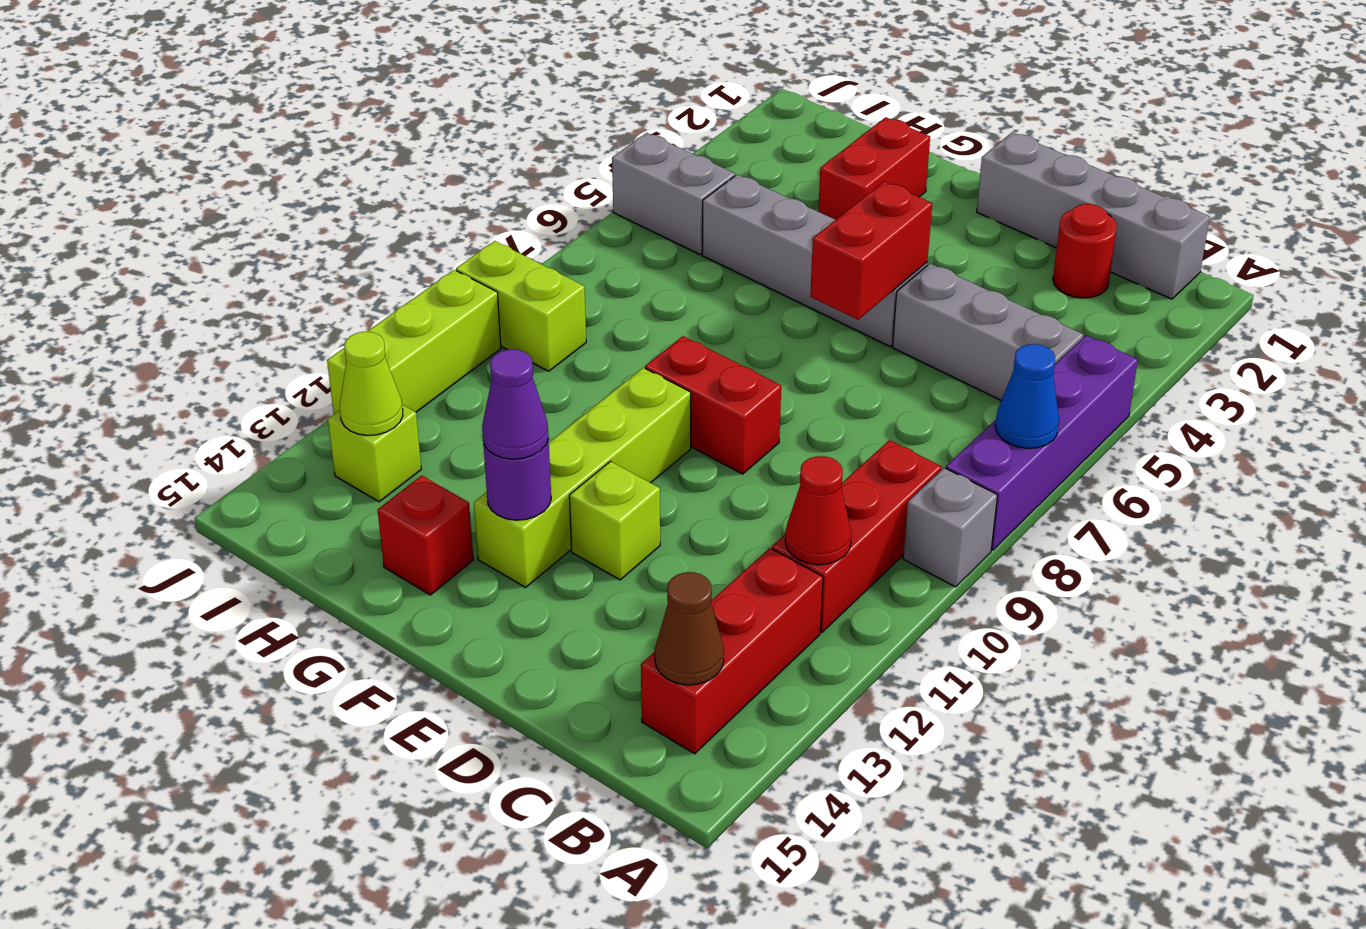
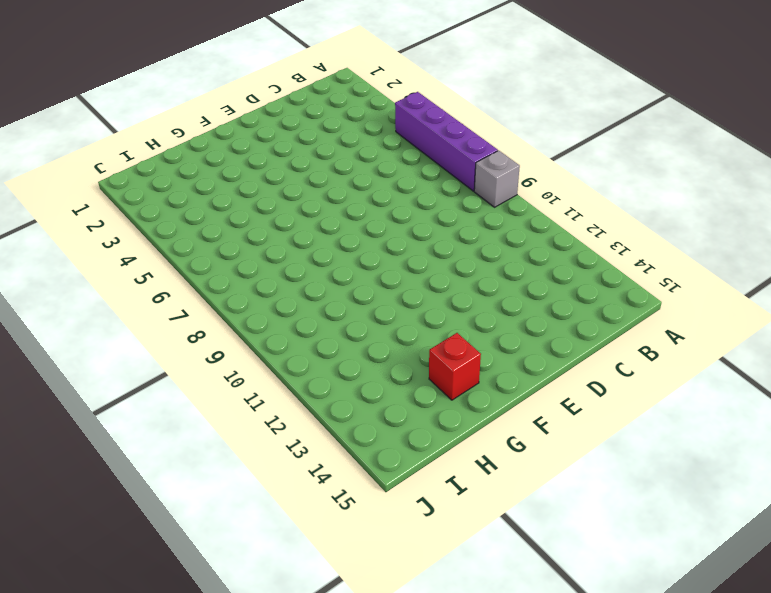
none -> grey 1x4 brick [977,132,1210,299]
none -> grey 1x3 brick [893,264,1083,400]
none -> red 1x3 brick [772,440,941,632]

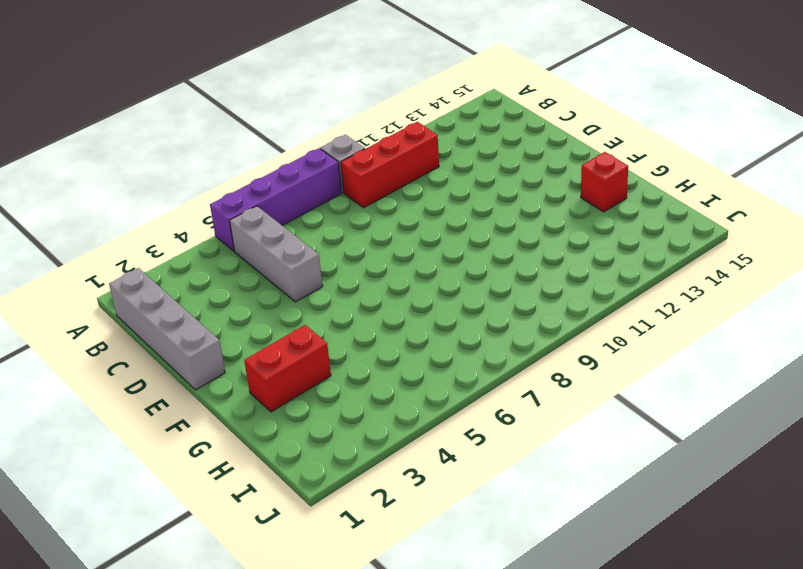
none -> red 1x3 brick [641,548,823,754]
none -> red 1x1 round brick [1053,204,1117,298]
none -> grey 1x4 brick [702,174,927,346]

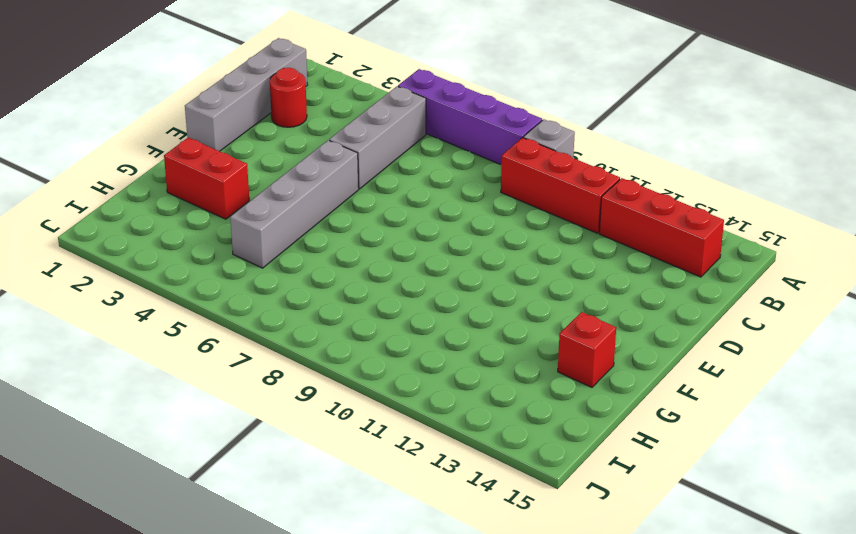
none -> red 1x2 brick [645,336,781,474]
none -> lime 1x1 brick [569,461,660,580]
none -> lime 1x4 brick [474,368,691,587]

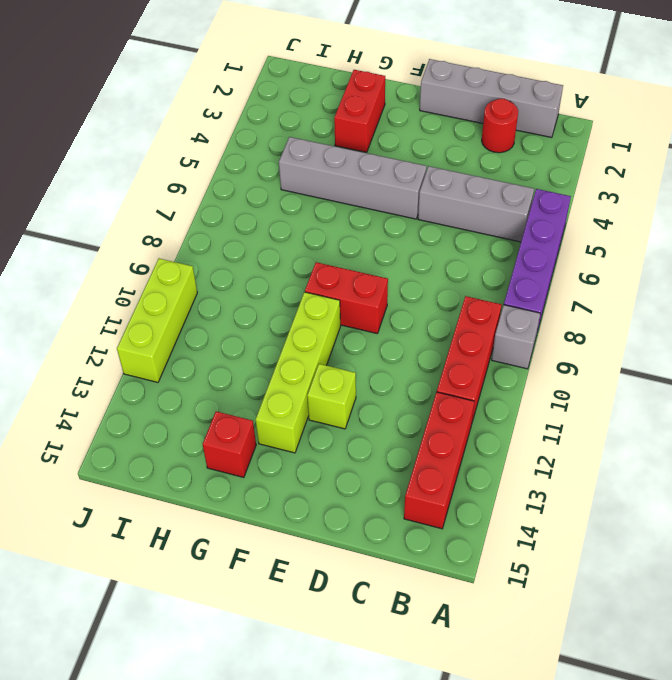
none -> grey 1x2 brick [612,133,735,254]
none -> lime 1x2 brick [456,241,586,371]
none -> lime 1x1 brick [328,405,421,502]

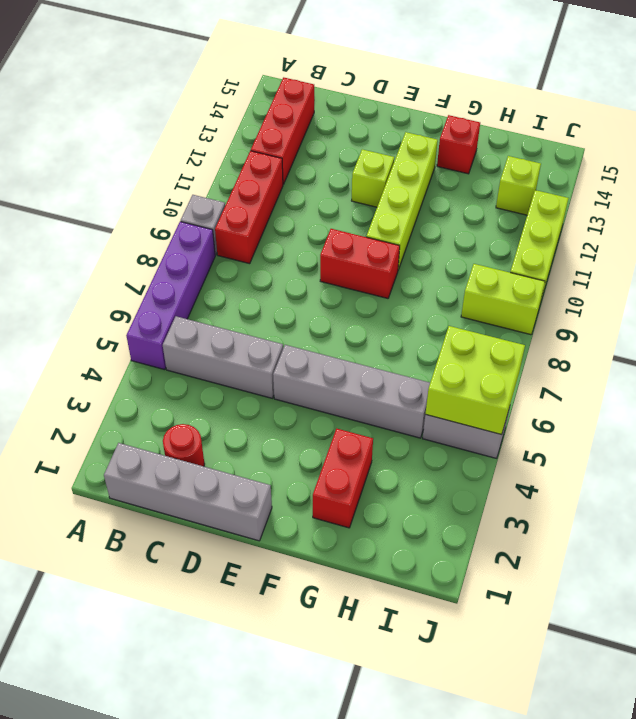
lime 2x2 brick [425,326,525,435] -> none
none -> blue 1x1 cone [995,344,1059,448]
none -> red 1x1 cone [785,456,851,565]
none -> brown 1x1 cone [655,572,724,685]

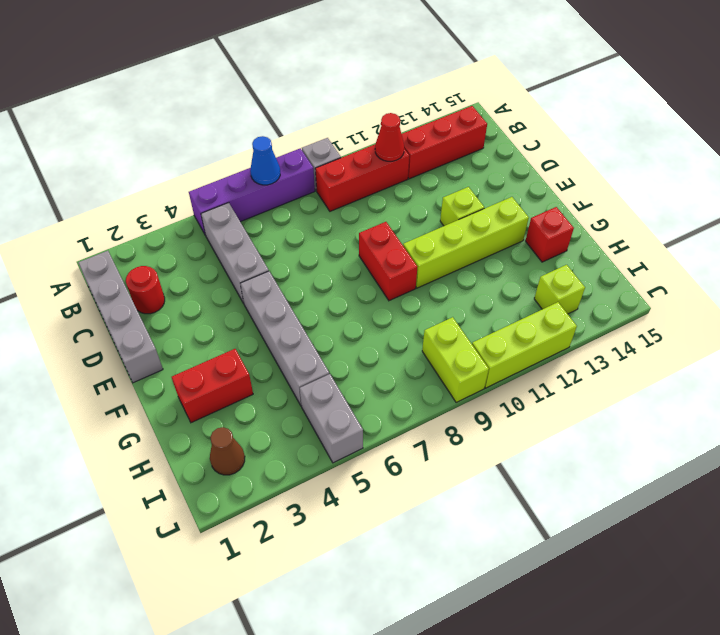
brown 1x1 cone [210,427,245,475] -> brown 1x1 cone moved to [655,572,724,685]
none -> red 1x2 brick [810,182,932,320]
none -> purple 1x1 round brick [483,439,551,520]
none -> lime 1x1 cone [340,332,403,435]

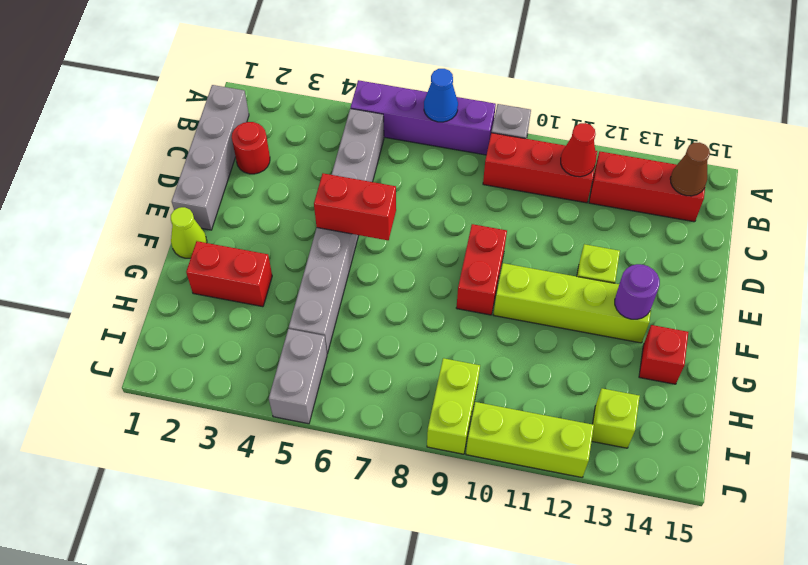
lime 1x1 cone [171,207,207,258] -> lime 1x1 cone moved to [340,332,403,435]
none -> purple 1x1 cone [482,349,549,459]

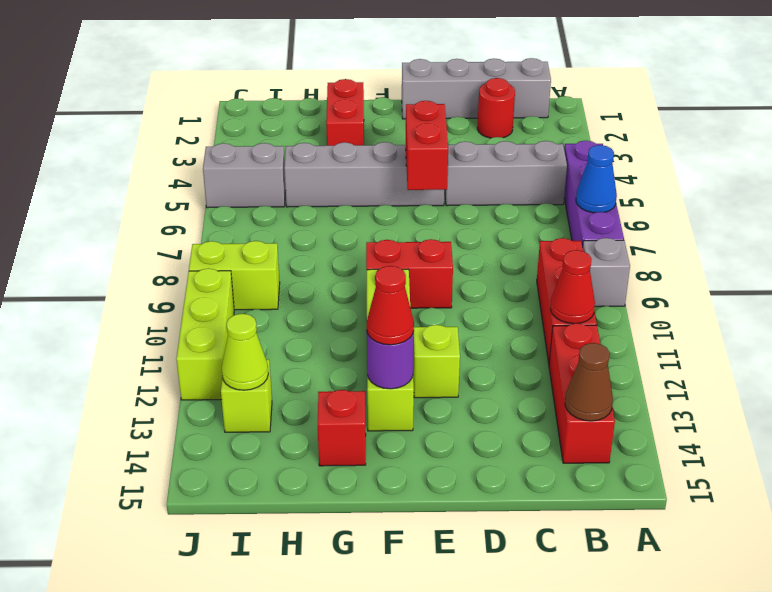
red 1x1 cone [367,266,414,345] -> purple 1x1 cone [482,349,549,459]

